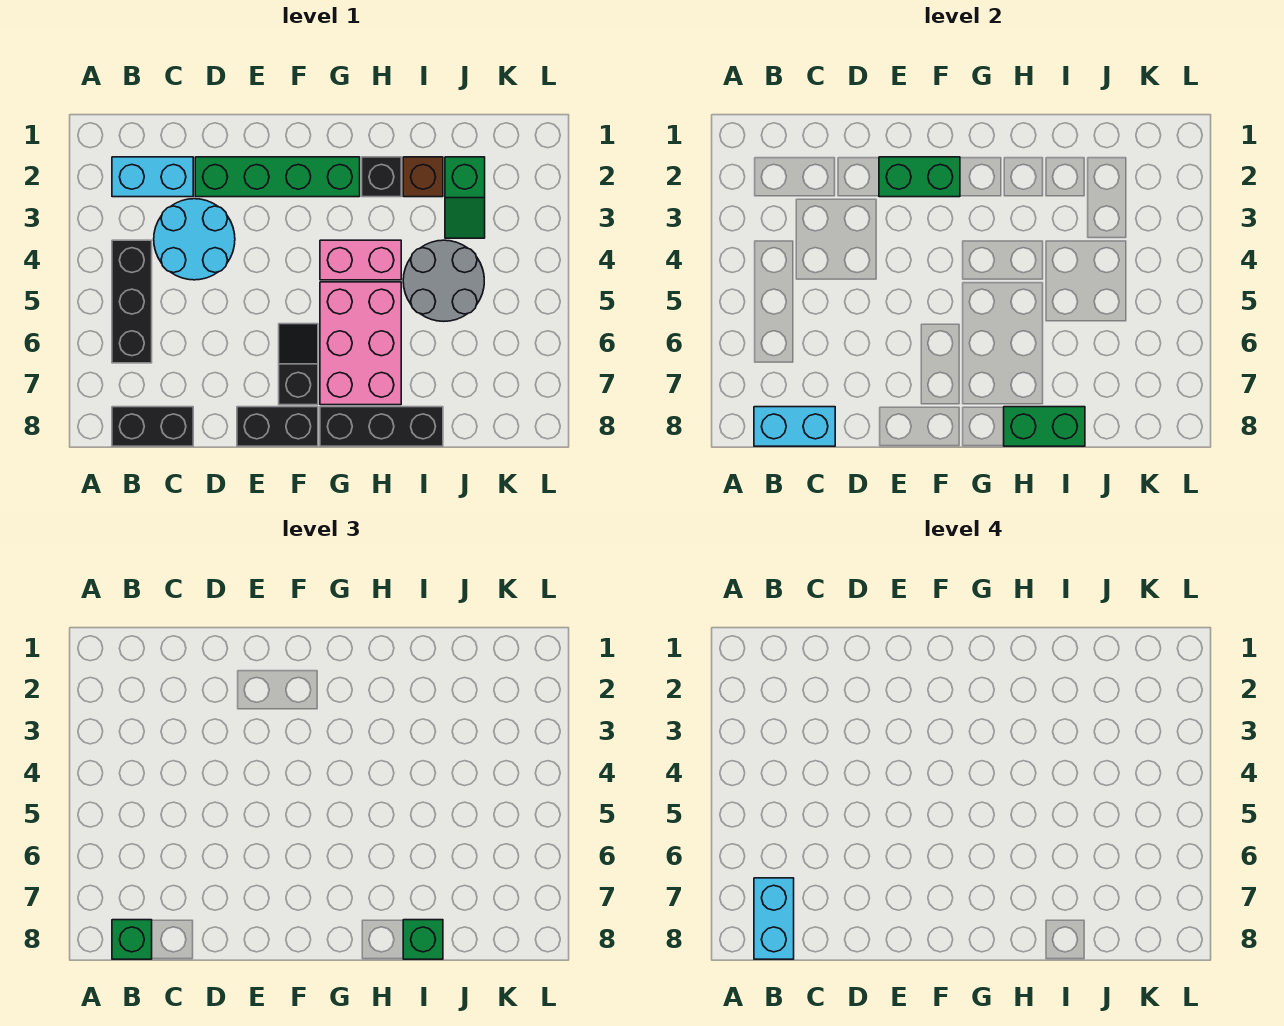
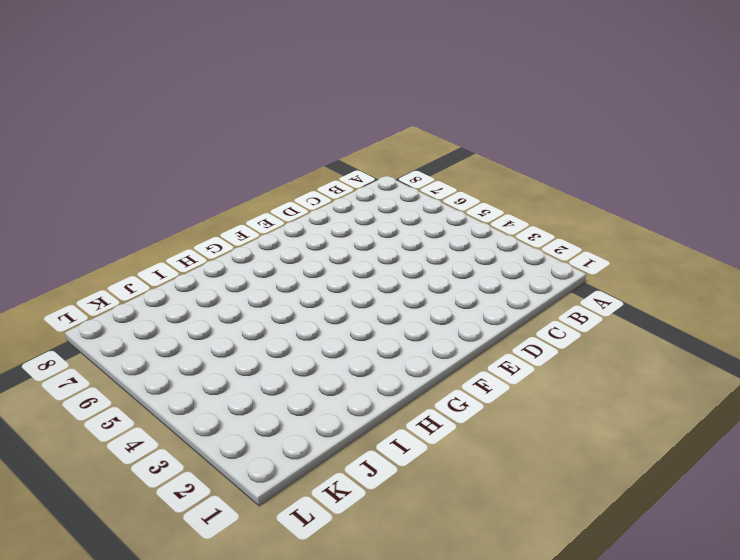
none -> cyan 1x2 brick [112,157,193,197]
none -> black 1x3 brick [112,240,152,363]
none -> black 1x2 brick [112,407,193,446]

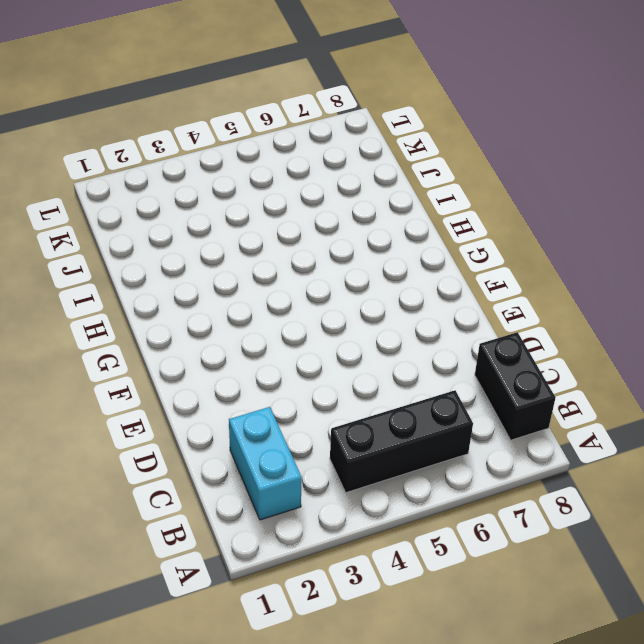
none -> cyan 2x2 round brick [154,199,235,280]
none -> green 1x4 brick [195,157,360,197]
none -> black 1x2 brick [237,407,318,446]

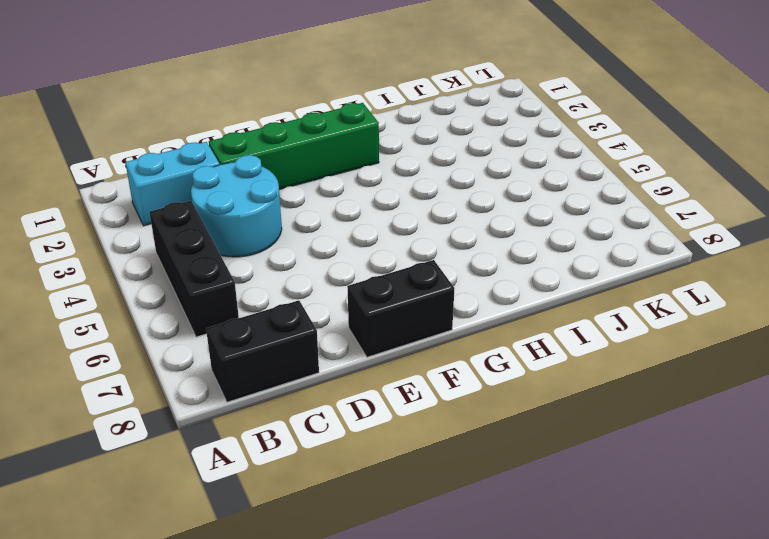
none -> black 1x2 slope [279,324,318,405]
none -> pink 1x2 brick [320,240,401,280]
none -> pink 2x3 brick [320,282,401,405]

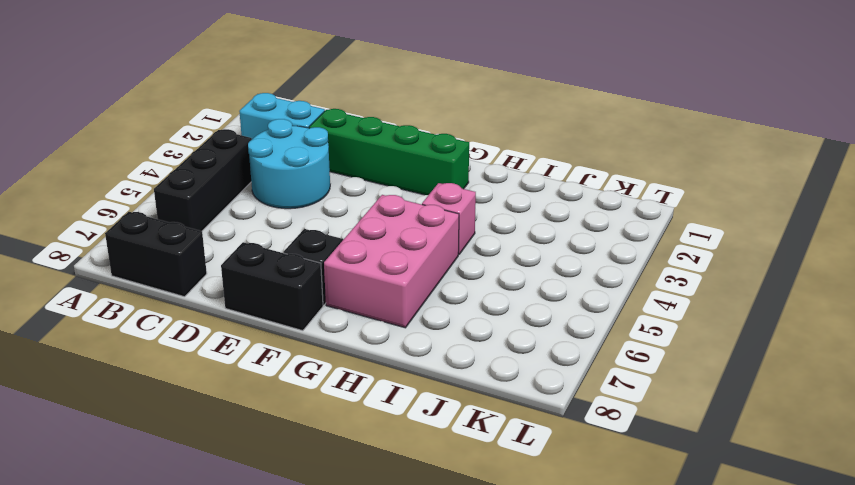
pink 1x1 brick [422,183,476,255] -> pink 1x2 brick [320,240,401,280]
none -> black 1x3 brick [320,407,443,446]
none -> black 1x1 brick [362,157,401,197]
none -> brown 1x1 brick [403,157,443,197]

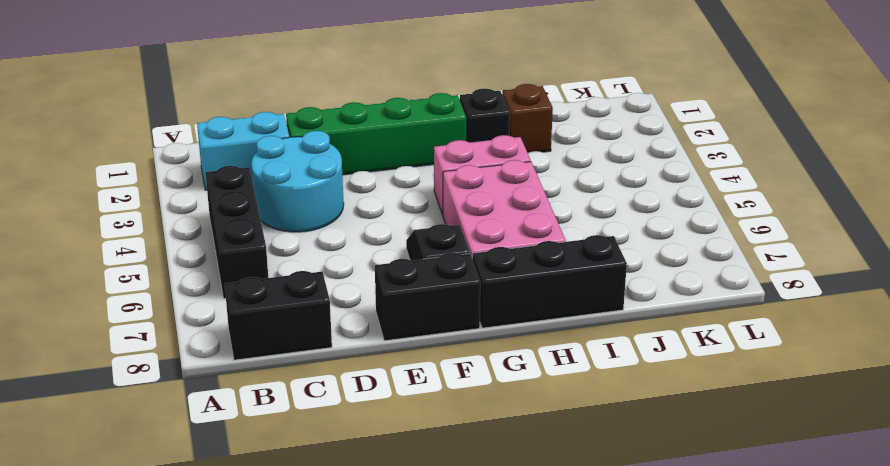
none -> grey 2x2 round brick [403,240,484,321]
none -> green 1x2 slope [445,157,485,238]
none -> cyan 1x2 brick [754,407,835,446]

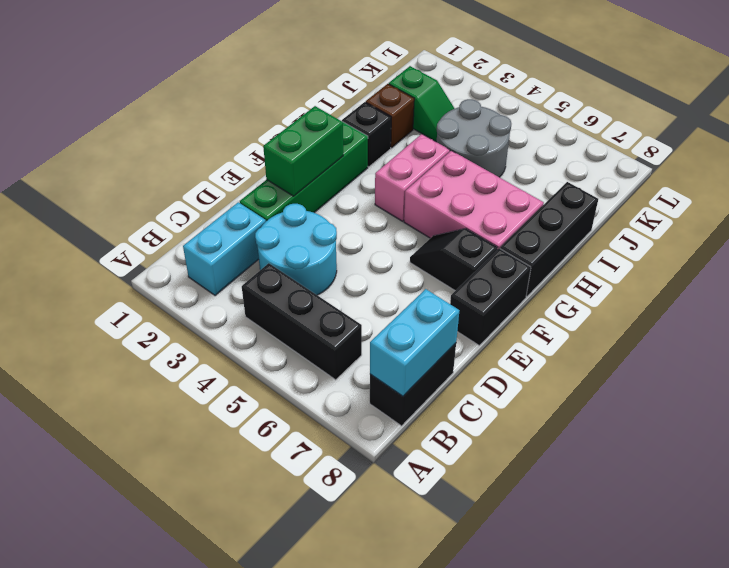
none -> green 1x2 brick [1004,407,1085,446]
none -> green 1x1 brick [112,920,152,959]
none -> green 1x1 brick [403,920,443,959]

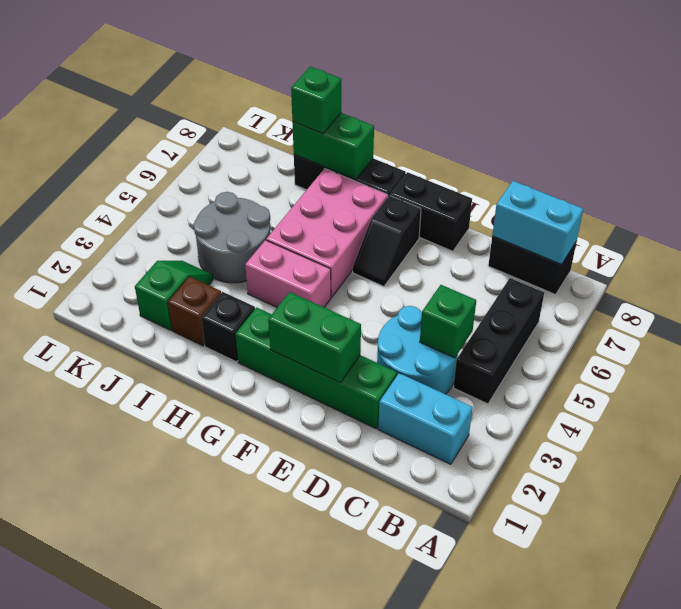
green 1x1 brick [420,285,476,358] -> green 1x1 brick moved to [112,920,152,959]
none -> cyan 1x2 brick [754,878,794,959]

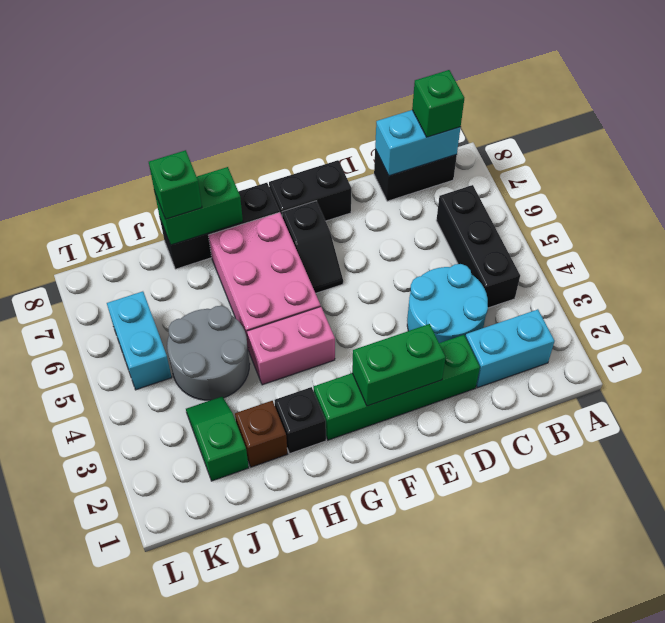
cyan 1x2 brick [107,291,172,390] -> cyan 1x2 brick moved to [754,878,794,959]

